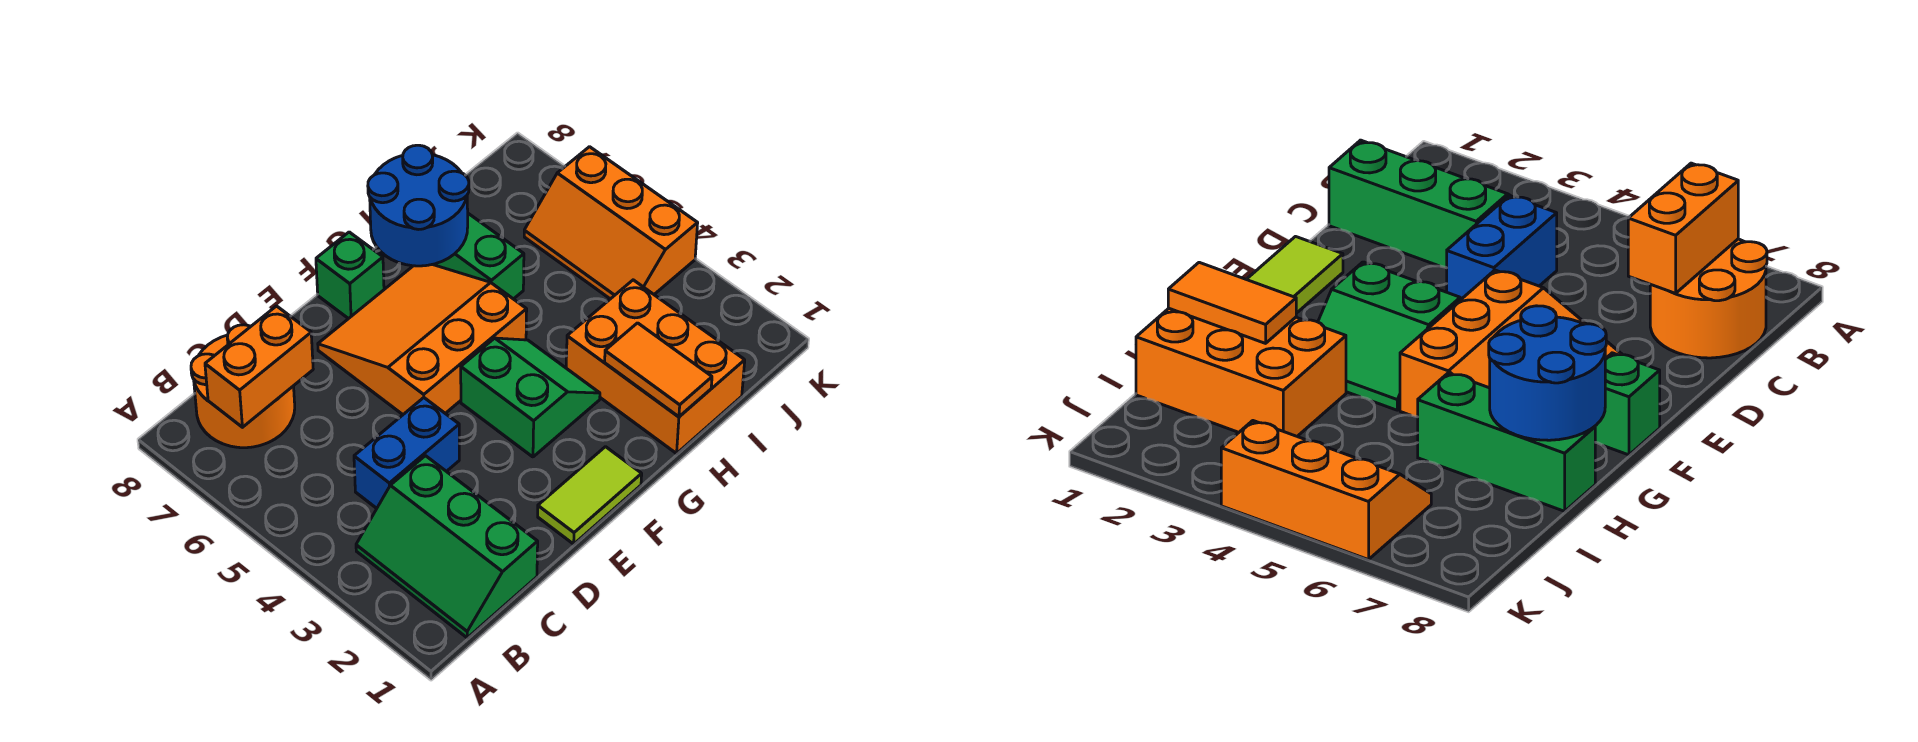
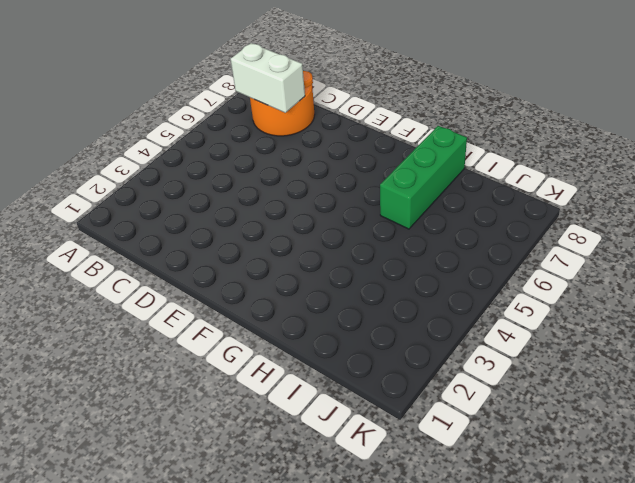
white 1x2 brick [231,43,305,113] -> orange 1x2 brick [205,306,313,427]
none -> green 2x3 slope [356,456,538,638]
none -> blue 1x2 brick [354,398,459,508]
none -> lime 1x2 tile [538,447,642,544]

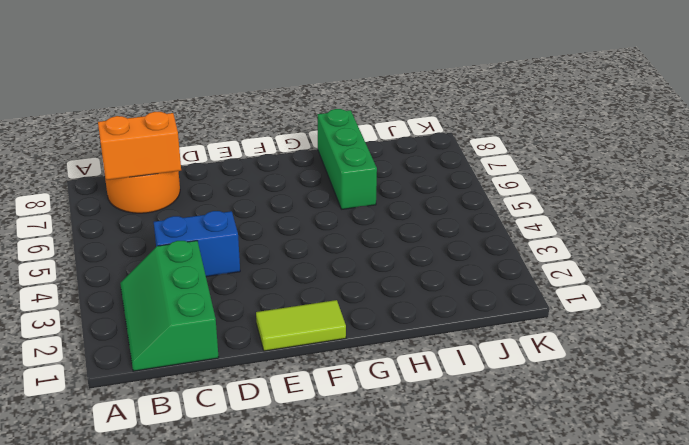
none -> orange 3x3 slope [318,264,527,414]
none -> green 2x2 slope [461,338,600,457]
none -> green 1x1 brick [316,232,384,319]

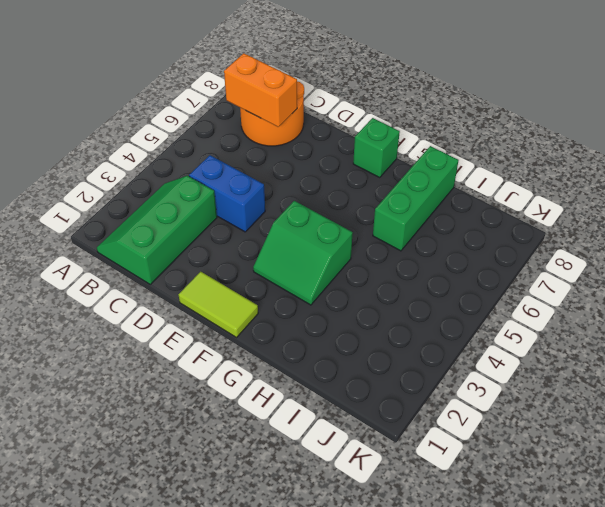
green 2x2 slope [253,201,353,305] -> green 2x2 slope turned to [461,338,600,457]
none -> orange 3x3 slope [318,264,527,414]
none -> orange 2x3 brick [566,280,745,453]
none -> orange 2x3 slope [524,147,698,299]

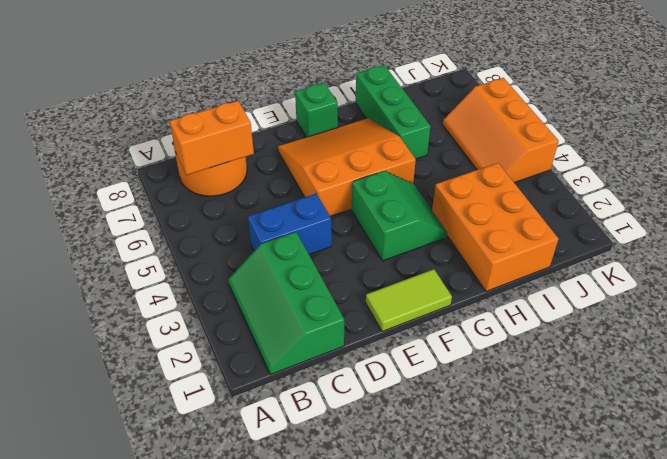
none -> blue 2x2 round brick [368,145,469,266]
none -> orange 1x2 tile [605,323,712,417]

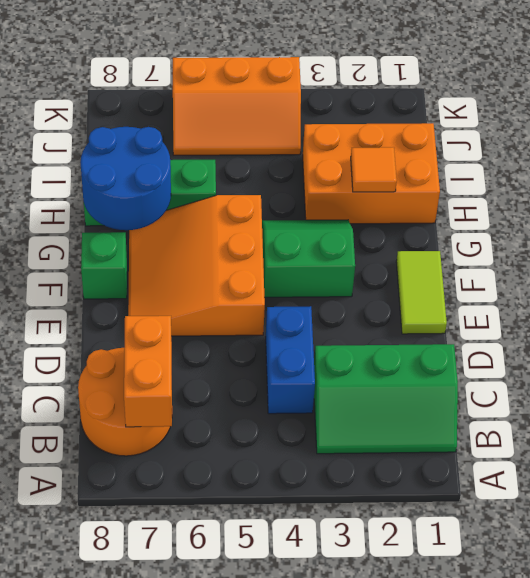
orange 1x1 tile [351,147,397,192] -> orange 1x2 tile [605,323,712,417]

